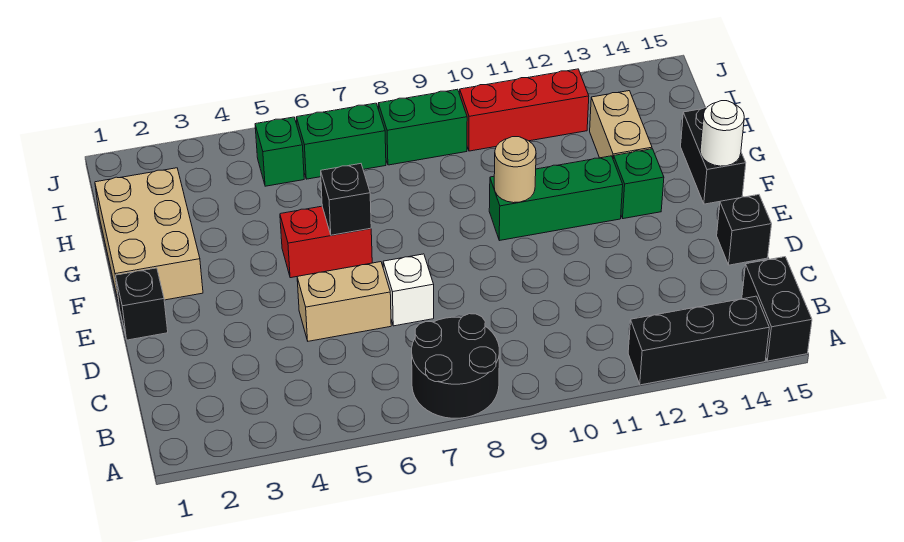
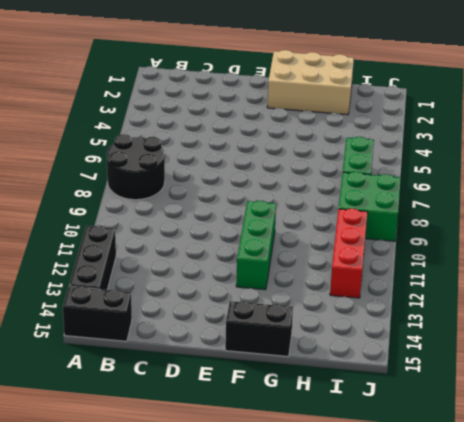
green 2x2 brick [339,172,401,241] -> green 1x2 brick [378,89,467,165]
none -> tan 1x2 brick [297,262,391,341]
none -> white 1x1 brick [383,254,434,326]
none -> black 1x1 brick [717,195,772,265]

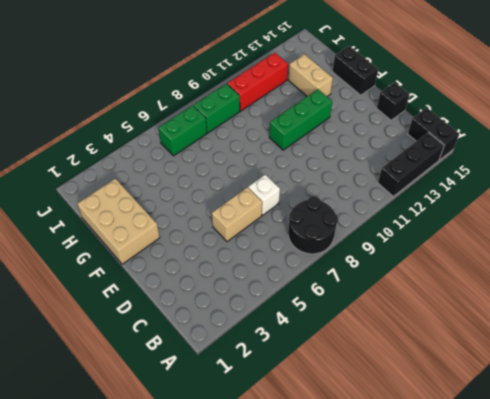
none -> black 1x1 brick [116,268,168,340]
none -> red 1x2 brick [280,206,372,278]
none -> green 1x1 brick [613,149,664,219]

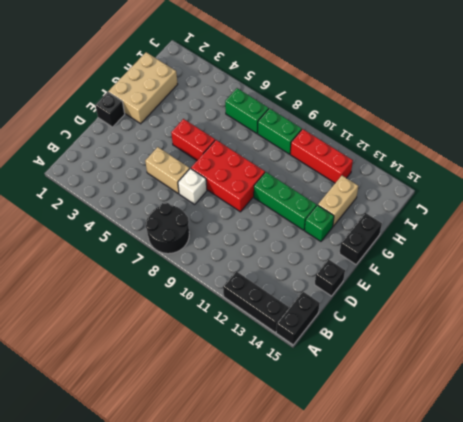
red 2x3 brick [191,140,265,212] -> none
none -> green 1x1 brick [255,117,304,186]
none -> black 1x1 brick [321,164,371,235]
none -> tan 1x1 round brick [494,137,536,203]

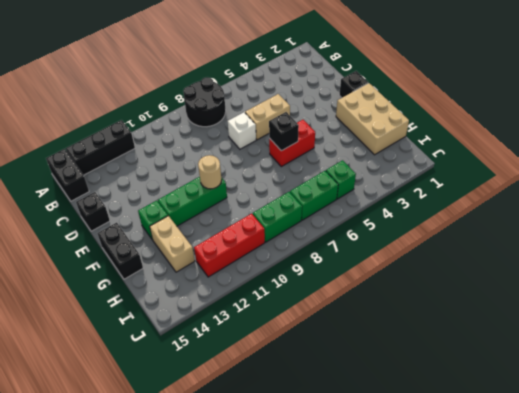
none -> white 1x1 round brick [700,101,744,166]

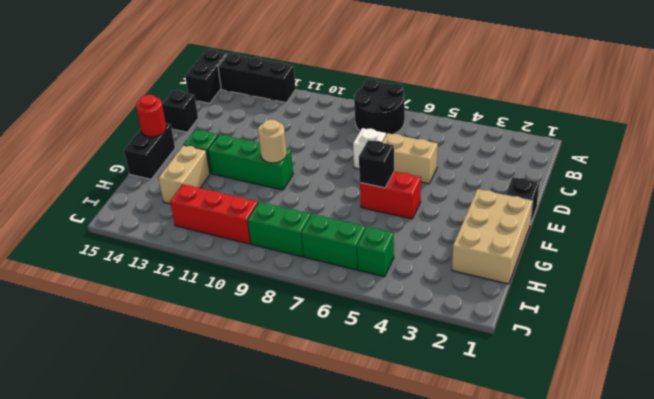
red 1x1 round brick [136,95,166,137] -> white 1x1 round brick [700,101,744,166]

